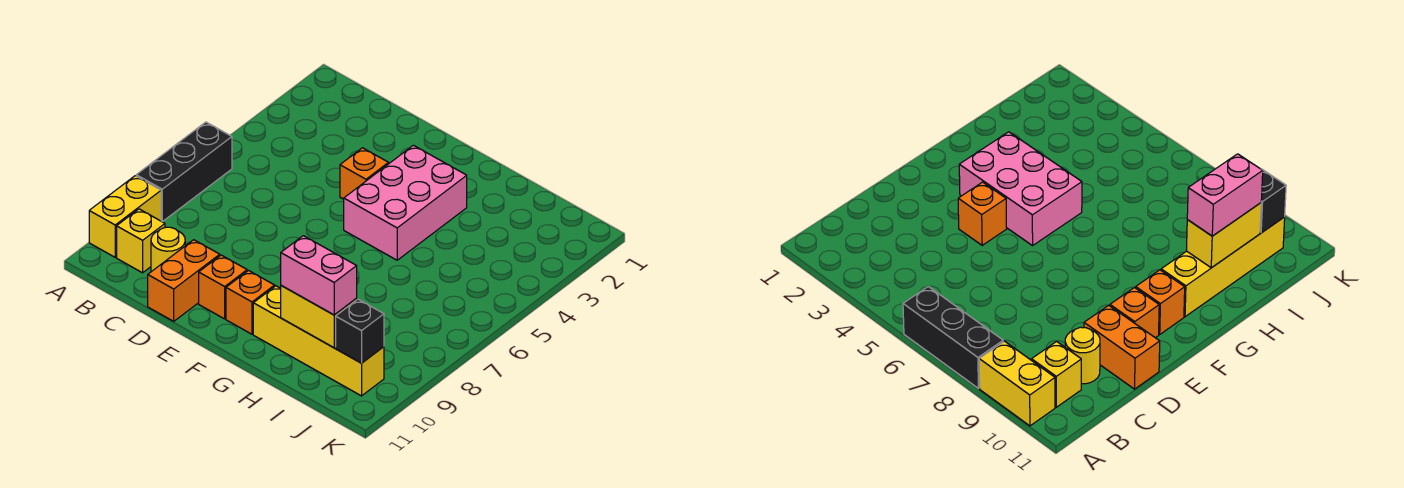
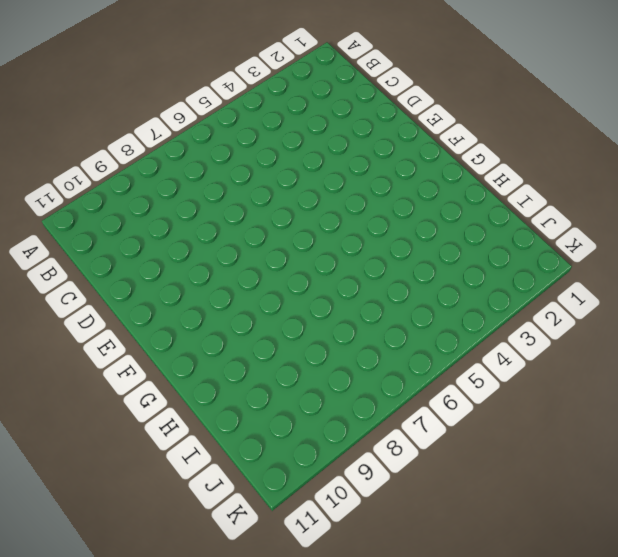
none -> black 1x3 brick [136,122,232,221]
none -> yellow 1x2 brick [89,176,161,257]
none -> yellow 1x1 brick [117,209,165,273]

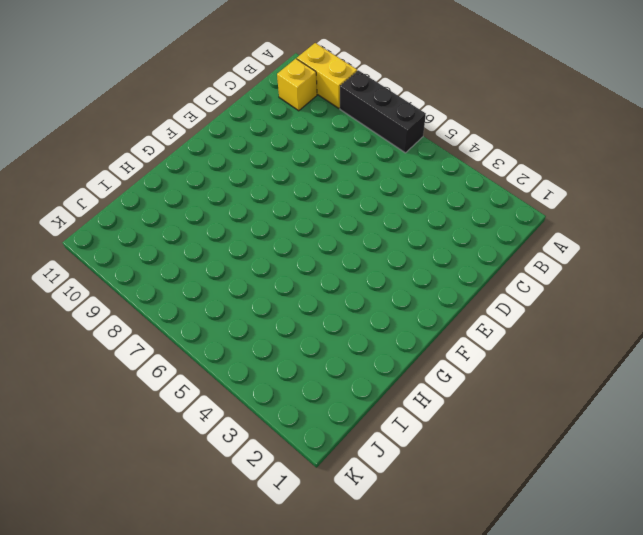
none -> yellow 1x1 round brick [151,227,185,272]
none -> orange 1x2 brick [148,240,220,321]
none -> orange 1x1 brick [340,148,388,199]

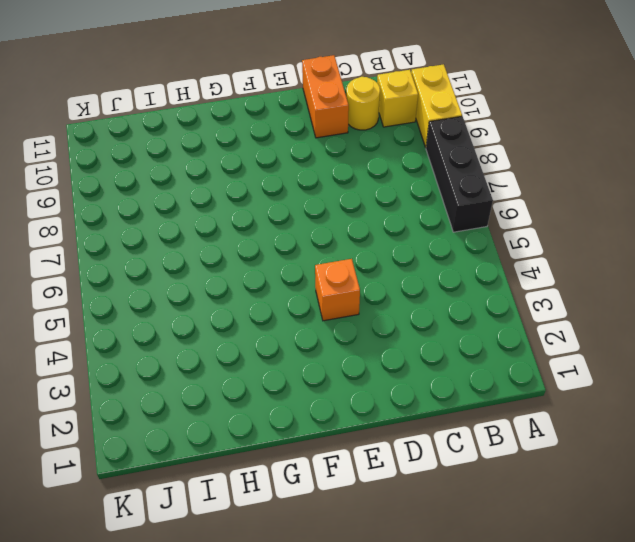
none -> orange 1x1 brick [199,255,247,319]
none -> pink 2x3 brick [344,145,467,260]
none -> orange 1x1 brick [226,271,275,334]

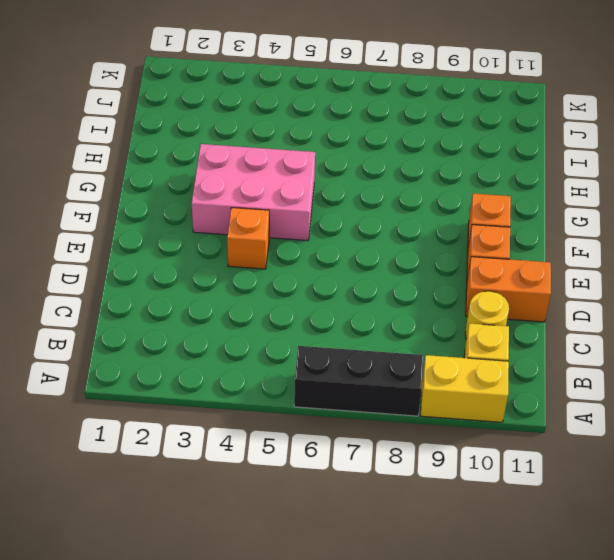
none -> yellow 1x4 brick [253,286,384,396]
none -> yellow 1x2 brick [281,286,357,348]
none -> black 1x1 brick [336,299,384,363]

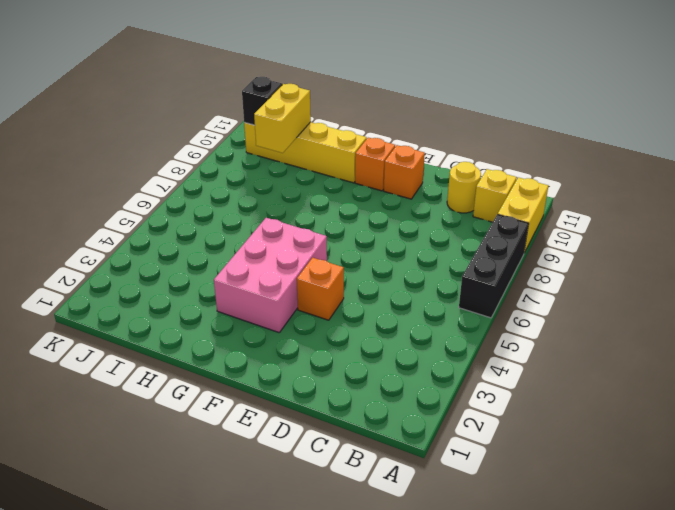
yellow 1x2 brick [254,84,311,153] -> yellow 1x2 brick turned to [281,286,357,348]
none -> orange 1x2 brick [148,240,220,321]
none -> pink 1x2 brick [281,236,357,315]

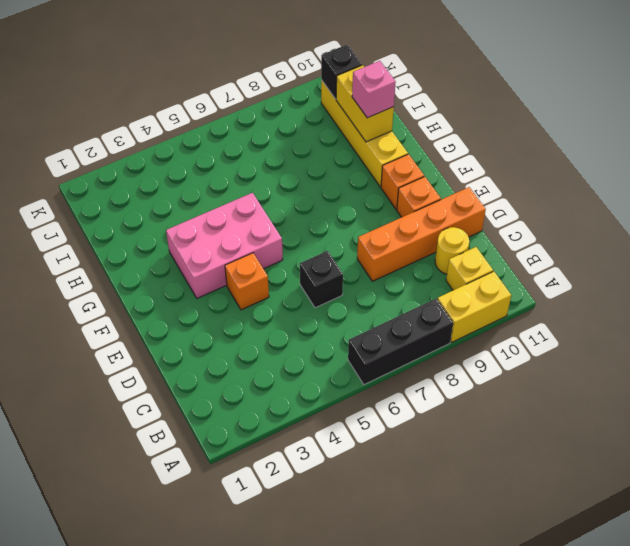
black 1x1 brick [300,251,343,308] -> none
orange 1x4 brick [357,187,486,281] -> orange 1x2 brick [148,240,220,321]
pink 1x1 brick [352,61,396,118] -> pink 1x2 brick [281,236,357,315]

